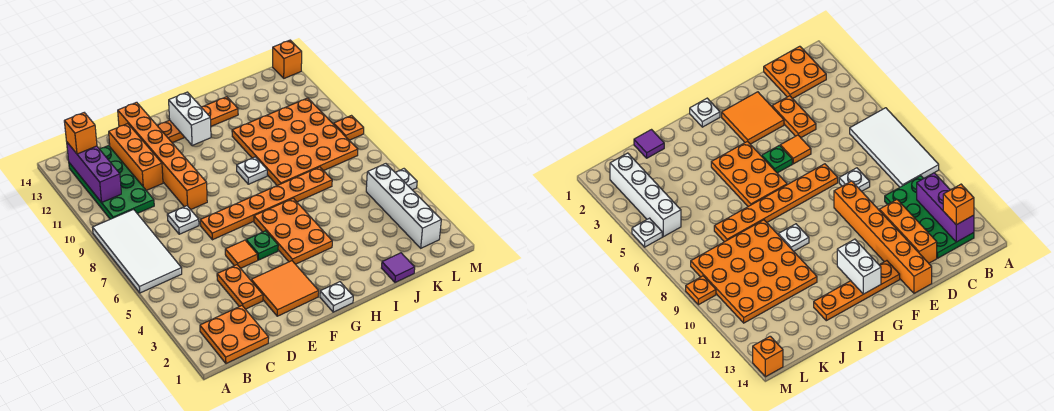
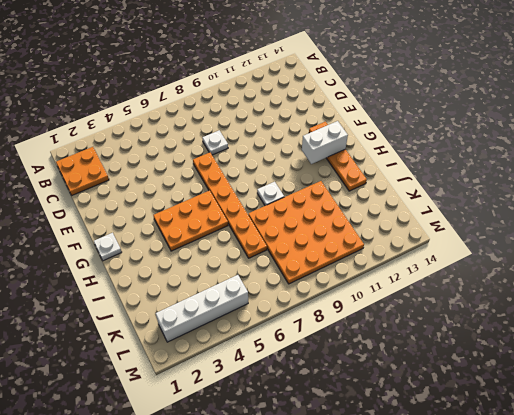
none -> white 2x4 tile [93,209,182,293]
none -> green 2x4 plate [69,146,154,219]
none -> orange 1x2 plate [217,265,263,309]

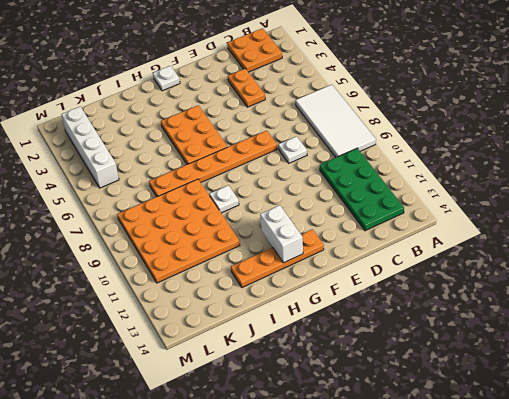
none -> orange 1x3 brick [109,124,163,190]
none -> orange 2x2 tile [251,261,319,316]
none -> orange 1x1 tile [225,240,258,268]

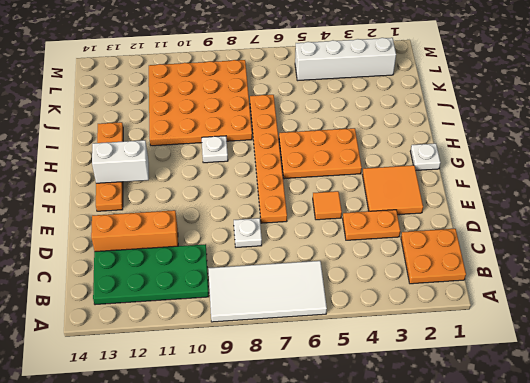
none -> orange 1x6 brick [118,102,207,210]
none -> green 1x1 plate [246,231,278,260]
none -> purple 1x1 tile [382,253,415,283]

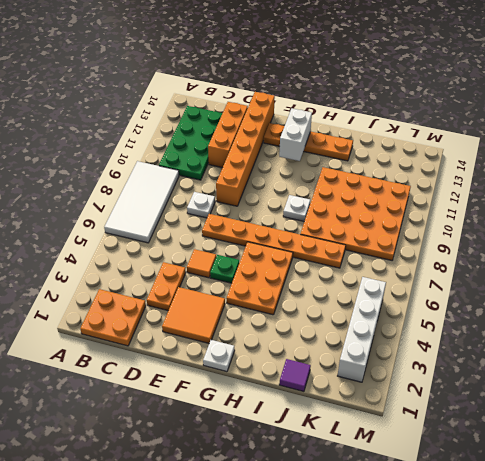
none -> white 1x1 plate [395,169,417,190]
none -> orange 1x1 plate [334,116,364,140]
none -> orange 1x1 brick [273,40,302,78]

